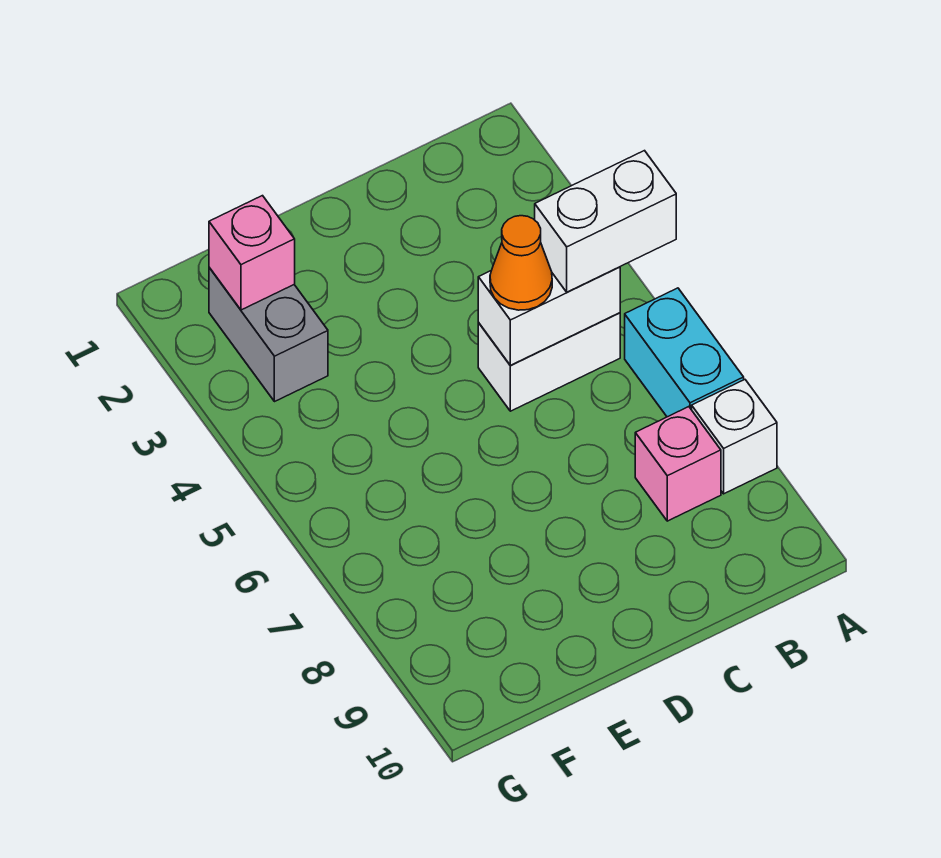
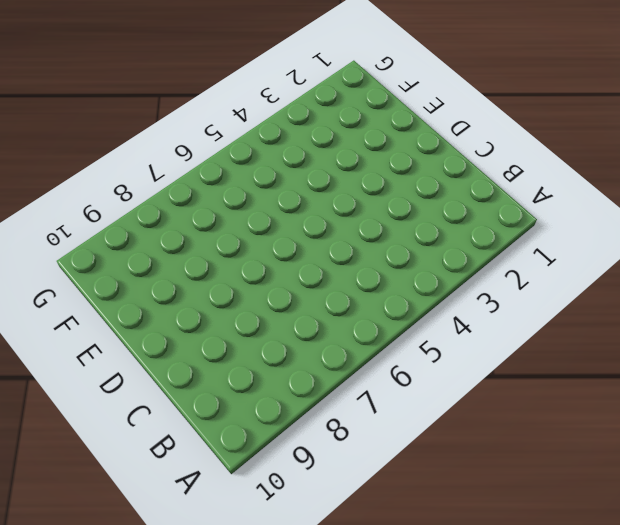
none -> cyan 1x2 brick [625,288,744,417]
none -> white 1x1 brick [692,380,777,494]

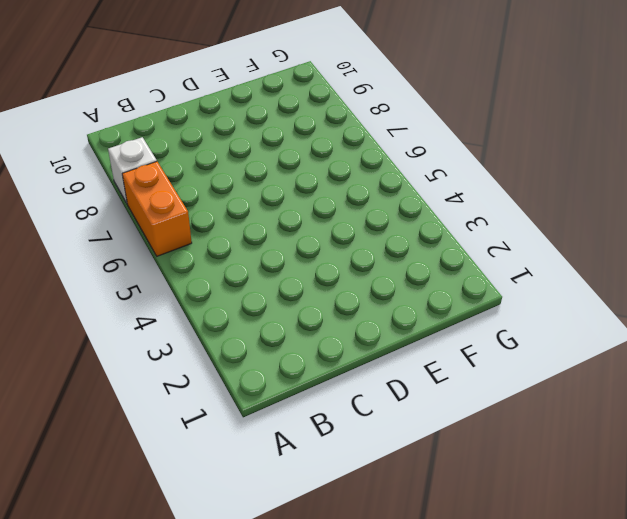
orange 1x2 brick [122,162,192,256] -> cyan 1x2 brick [625,288,744,417]
none -> white 1x2 brick [478,313,620,411]
none -> pink 1x1 brick [635,407,721,521]

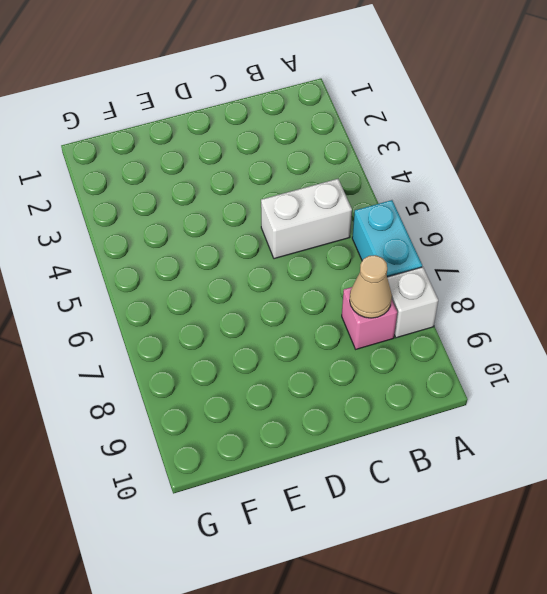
tan 1x1 cone [350,255,392,318] -> none
none -> grey 1x2 brick [209,268,328,402]
none -> white 1x2 brick [478,267,620,366]

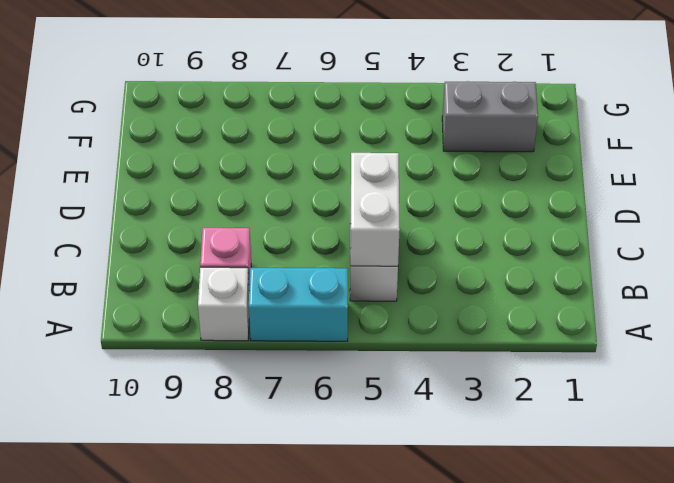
none -> pink 1x1 brick [209,196,295,310]
none -> white 1x2 brick [535,151,676,292]

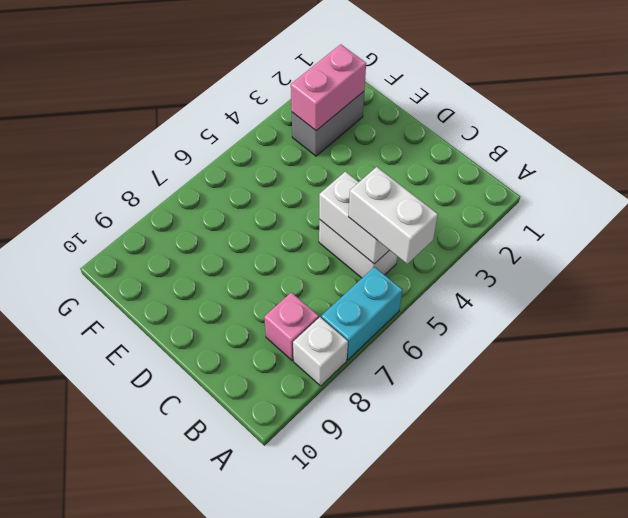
pink 1x2 brick [291,44,366,131] -> pink 1x1 brick [209,196,295,310]
none -> orange 1x1 cone [490,216,552,310]

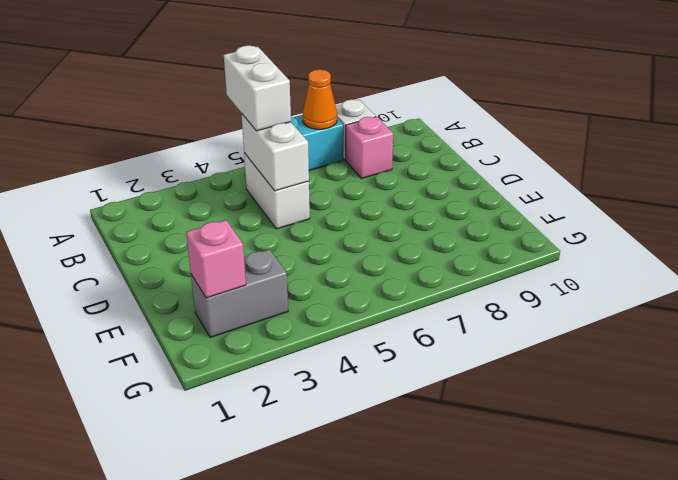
orange 1x1 cone [303,70,337,129] -> orange 1x1 cone moved to [490,216,552,310]

